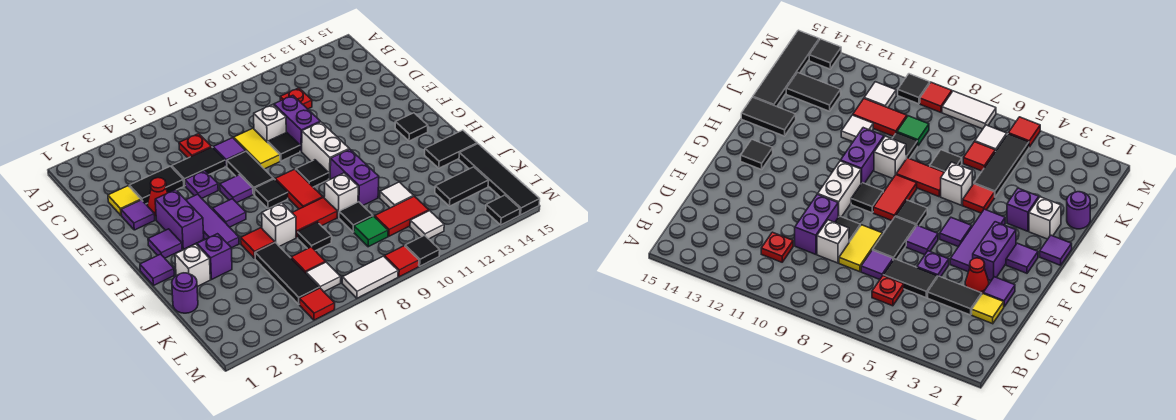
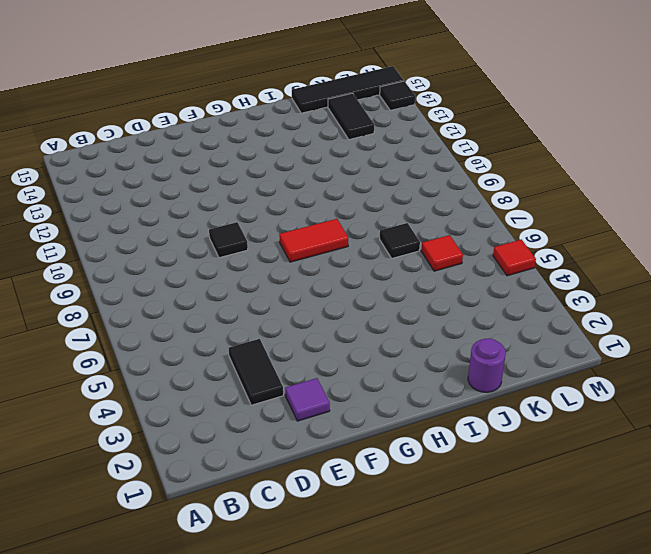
none -> red 1x1 plate [179,134,211,158]
none -> red 1x1 plate [280,88,312,109]
none -> yellow 1x1 tile [108,186,141,215]
none -> black 1x2 tile [172,147,225,186]

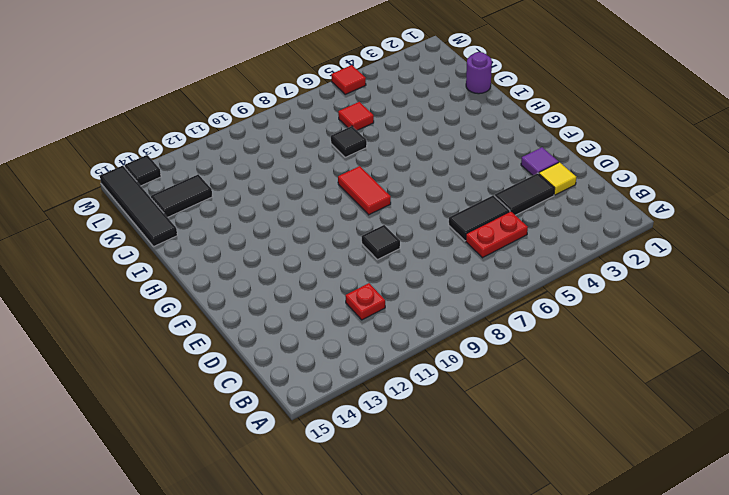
red 1x2 plate [466,211,528,258] -> red 1x1 plate [179,134,211,158]
none -> purple 1x1 tile [213,138,246,166]
none -> yellow 1x2 tile [234,128,280,169]
none -> white 1x1 brick [254,105,286,143]
none -> purple 1x2 brick [274,95,320,152]

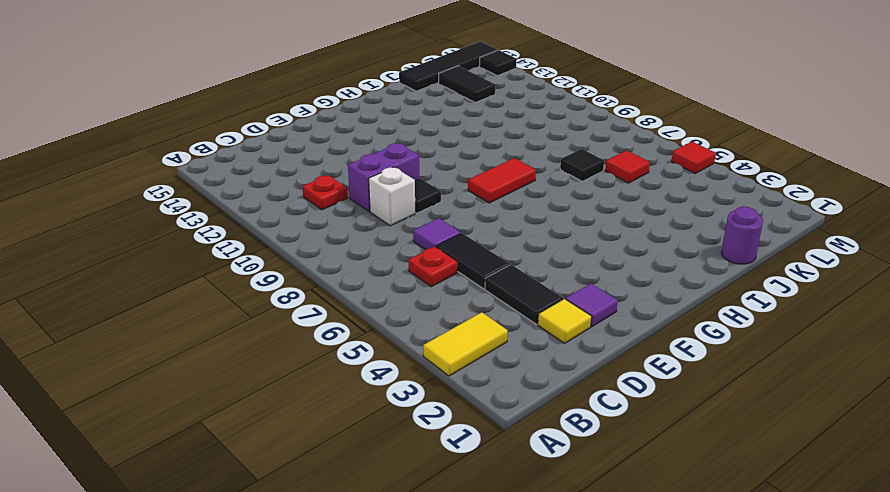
yellow 1x2 tile [423,312,508,376] -> yellow 1x2 tile moved to [234,128,280,169]
none -> red 1x1 cone [147,178,168,216]
none -> purple 1x1 plate [185,171,218,198]
none -> black 1x2 tile [227,151,274,194]
none -> purple 1x2 brick [155,190,204,249]

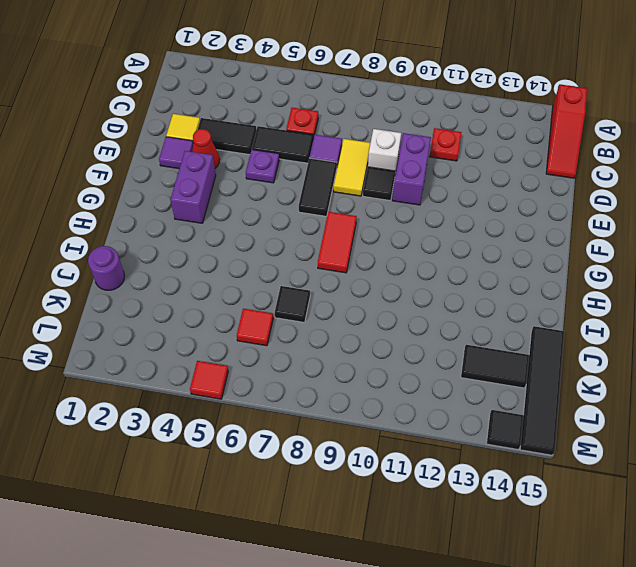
red 1x3 slope [546,85,587,178] -> none
none -> purple 1x3 tile [186,194,239,248]
none -> purple 1x1 tile [220,175,253,203]
none -> white 1x2 brick [302,122,349,179]
none -> purple 1x1 tile [148,229,182,258]

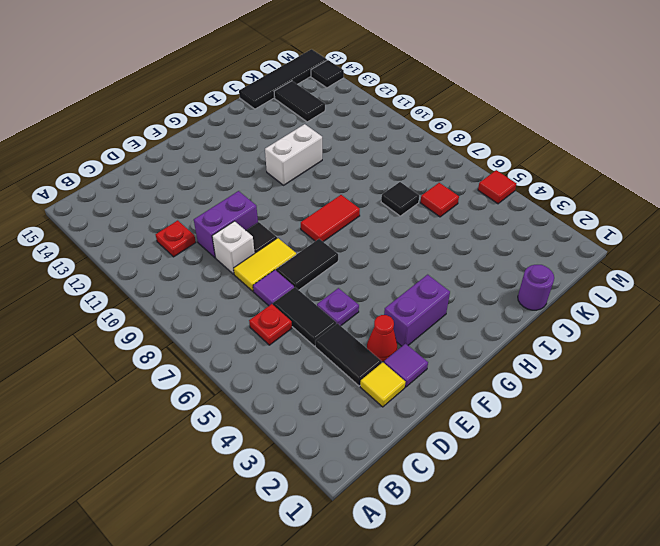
white 1x2 brick [265,124,322,185] -> white 1x2 brick moved to [302,122,349,179]
none -> purple 1x3 tile [186,194,239,248]
none -> purple 1x1 tile [220,175,253,203]
none -> purple 1x1 tile [148,229,182,258]
none -> purple 1x1 tile [213,199,246,227]

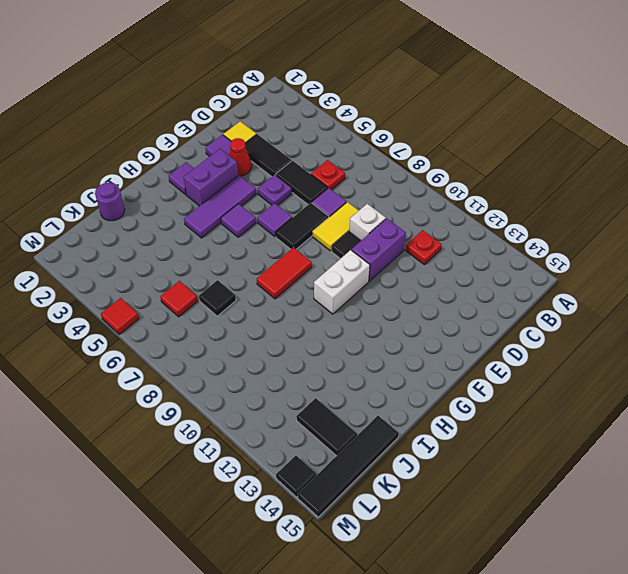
none -> black 1x1 tile [255,179,288,209]
none -> black 1x1 tile [296,160,329,187]
none -> black 1x1 tile [395,113,428,141]
none -> purple 1x1 tile [140,254,174,286]

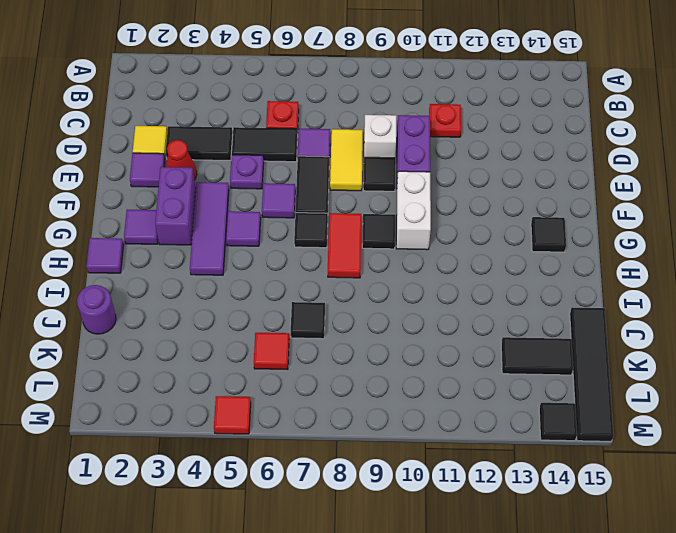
none -> purple 1x2 brick [330,149,379,205]
none -> white 1x1 brick [175,244,210,287]
none -> purple 1x1 brick [197,234,232,280]
none -> red 1x1 tile [241,228,275,258]

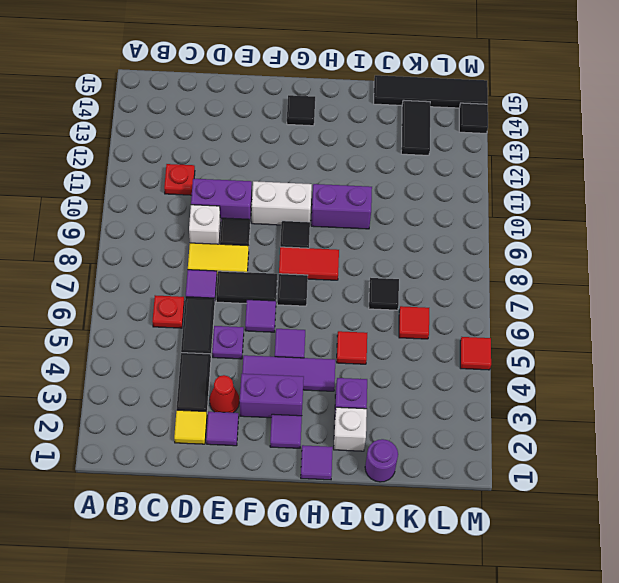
none -> white 1x1 brick [262,203,296,246]
none -> red 1x2 tile [292,198,337,238]
none -> white 1x1 brick [324,173,358,217]
none -> black 1x2 tile [425,130,477,168]

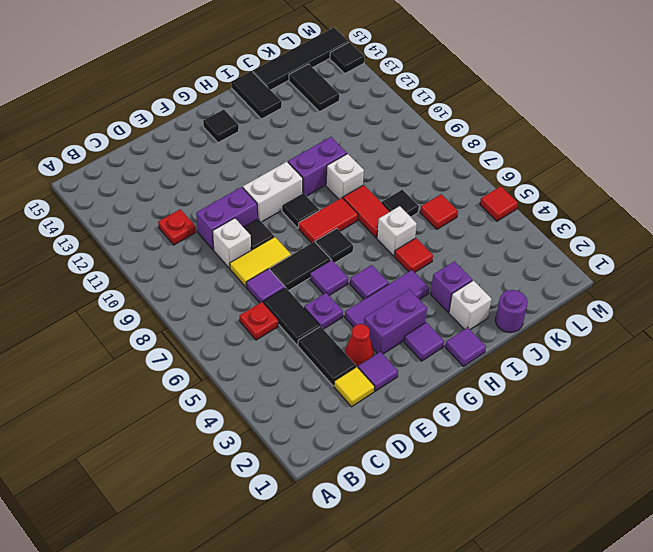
none -> black 1x3 tile [255,242,319,304]
none -> black 1x1 tile [339,202,373,232]
none -> white 1x1 tile [380,182,414,208]
none -> green 1x1 tile [354,216,388,247]

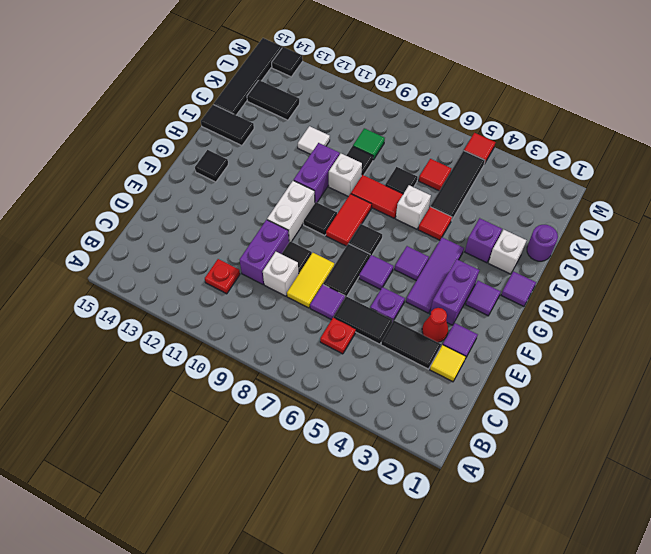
none -> red 1x2 tile [375,196,429,236]
none -> white 1x1 tile [306,262,341,292]
none -> white 1x1 tile [410,211,444,239]
none -> white 1x2 tile [342,256,398,298]

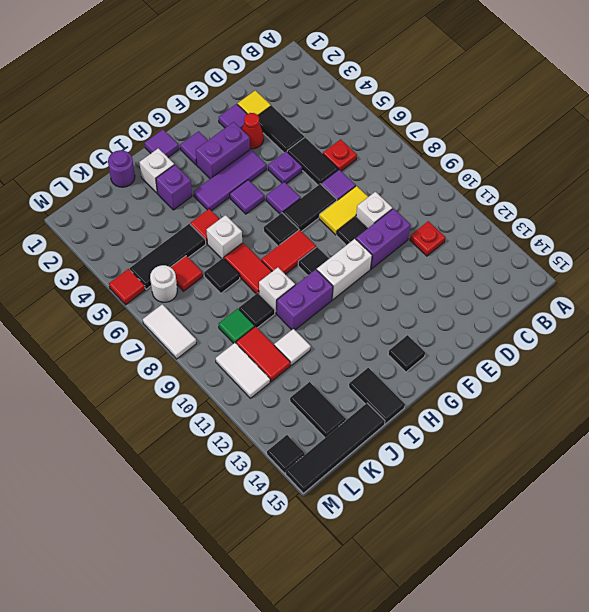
white 1x1 round brick [150,265,177,302] -> white 1x1 tile [306,262,341,292]
white 1x2 tile [216,343,270,398] -> white 1x1 tile [410,211,444,239]
none -> red 1x1 tile [384,246,419,277]
none -> black 1x1 tile [405,235,440,266]

